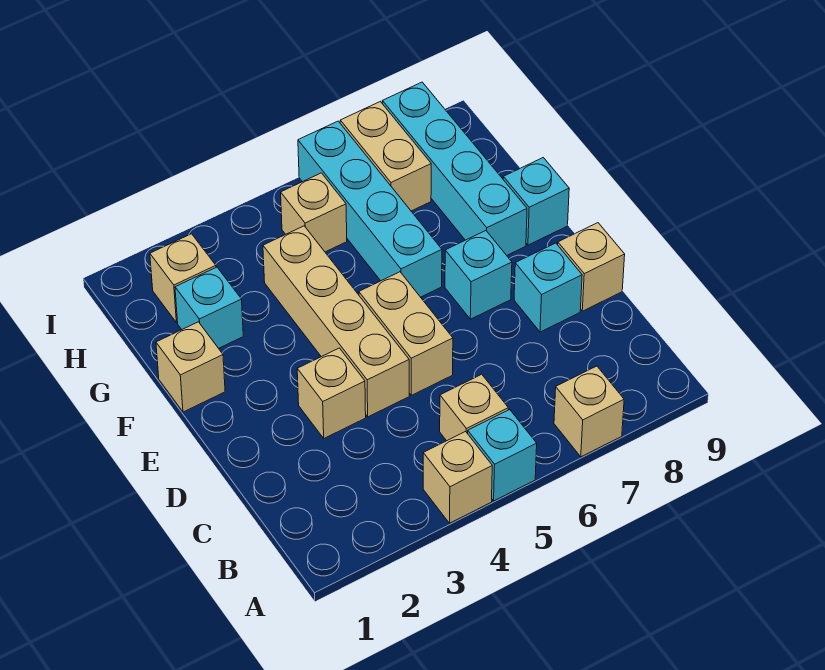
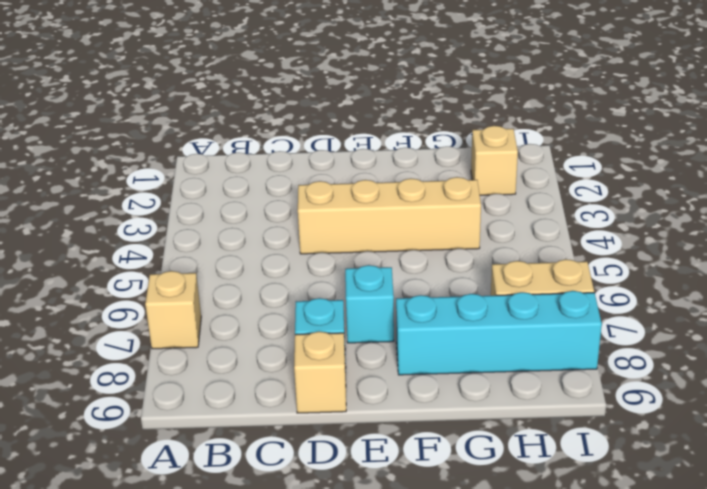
none -> tan 1x1 brick [423,432,492,523]
none -> cyan 1x1 brick [468,410,537,501]
none -> tan 1x1 brick [440,374,508,441]

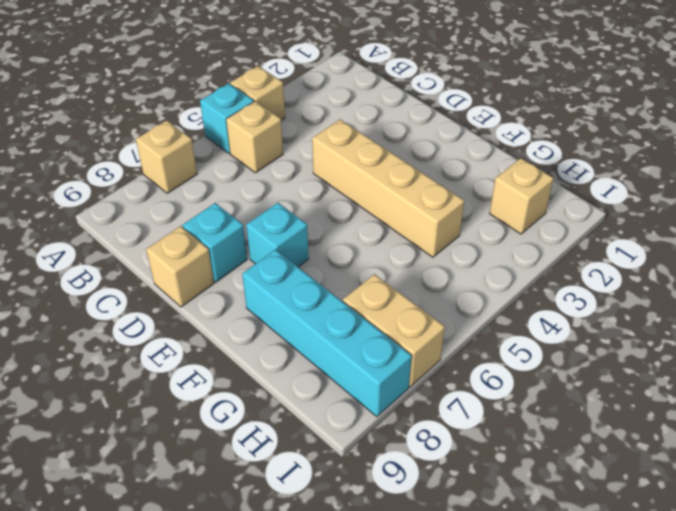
none -> tan 1x1 brick [297,348,366,438]
none -> tan 1x2 brick [359,272,453,395]
none -> tan 1x1 brick [156,322,225,412]

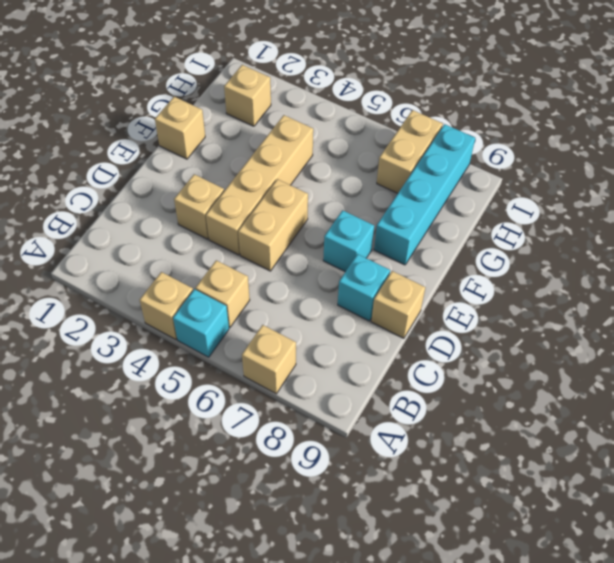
none -> cyan 1x4 brick [298,121,442,297]
none -> cyan 1x1 brick [503,158,569,245]
none -> cyan 1x1 brick [175,267,243,348]

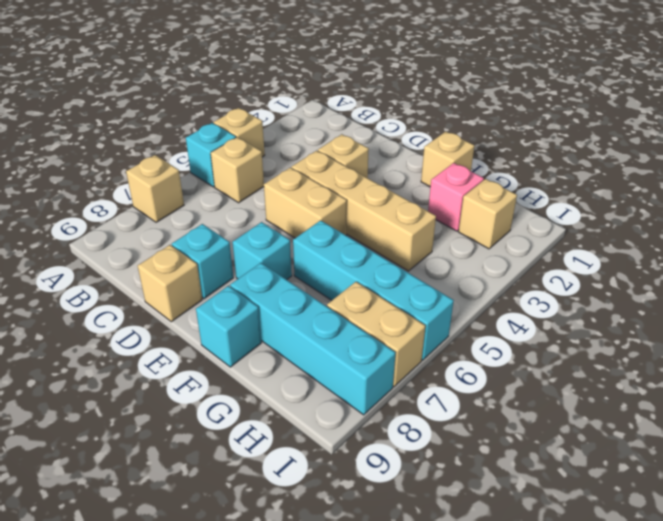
pink 1x1 brick [428,163,484,231] -> cyan 1x1 brick [175,267,243,348]
none -> tan 1x1 brick [281,173,347,252]

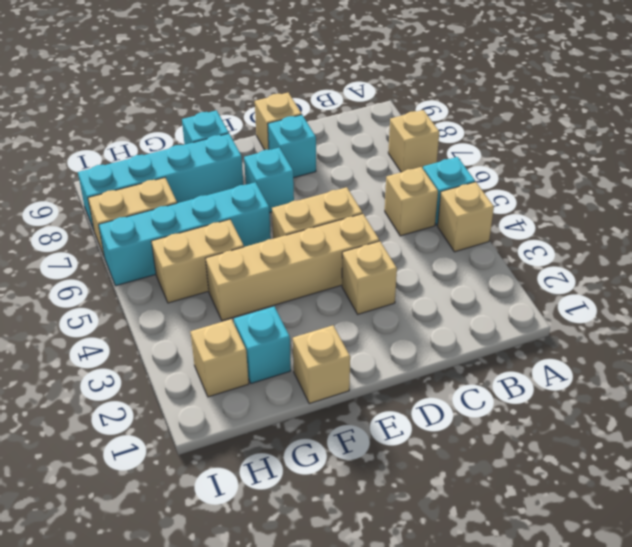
tan 1x2 brick [151,219,244,303] -> tan 1x1 brick [281,173,347,252]

